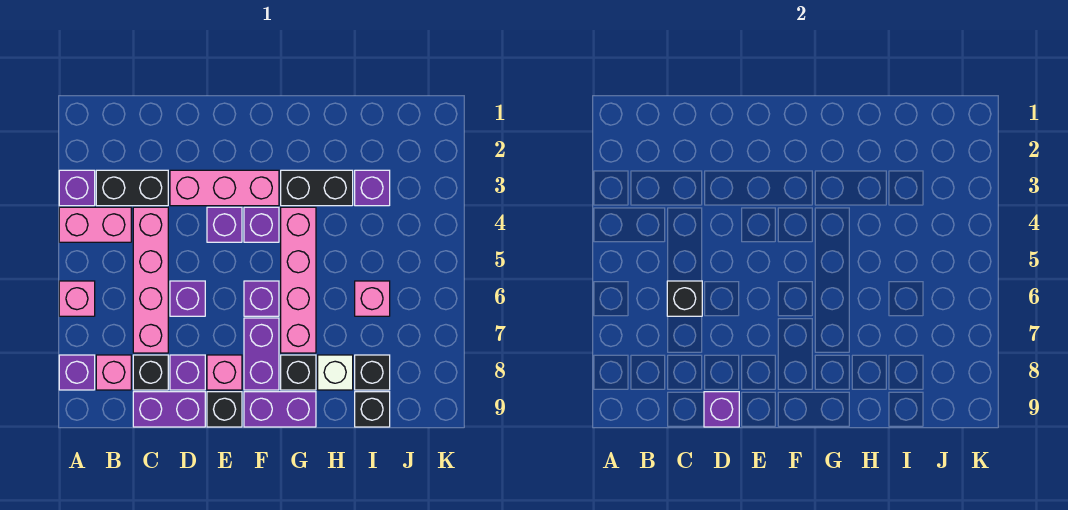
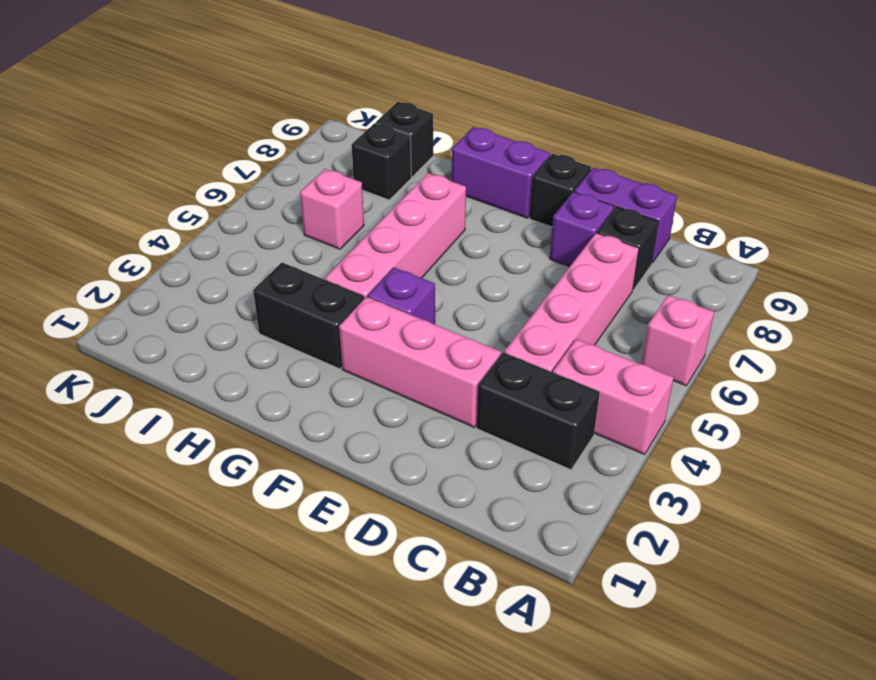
none -> purple 1x1 brick [59,170,95,206]
none -> purple 1x1 brick [59,355,95,390]
none -> pink 1x1 brick [96,355,131,390]

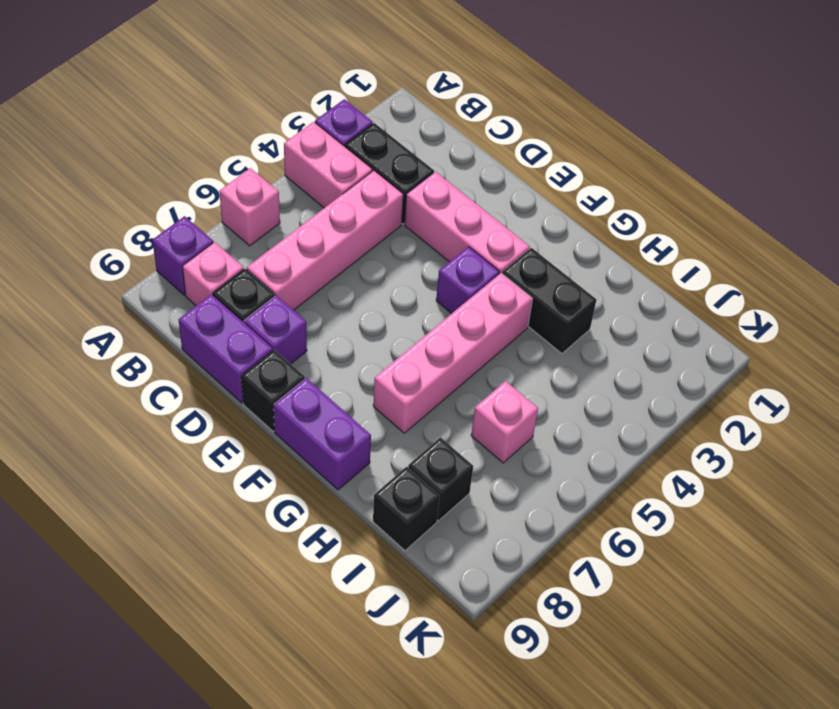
none -> purple 1x1 brick [170,281,205,316]
none -> purple 1x1 brick [207,207,242,242]
none -> pink 1x1 brick [207,355,242,390]

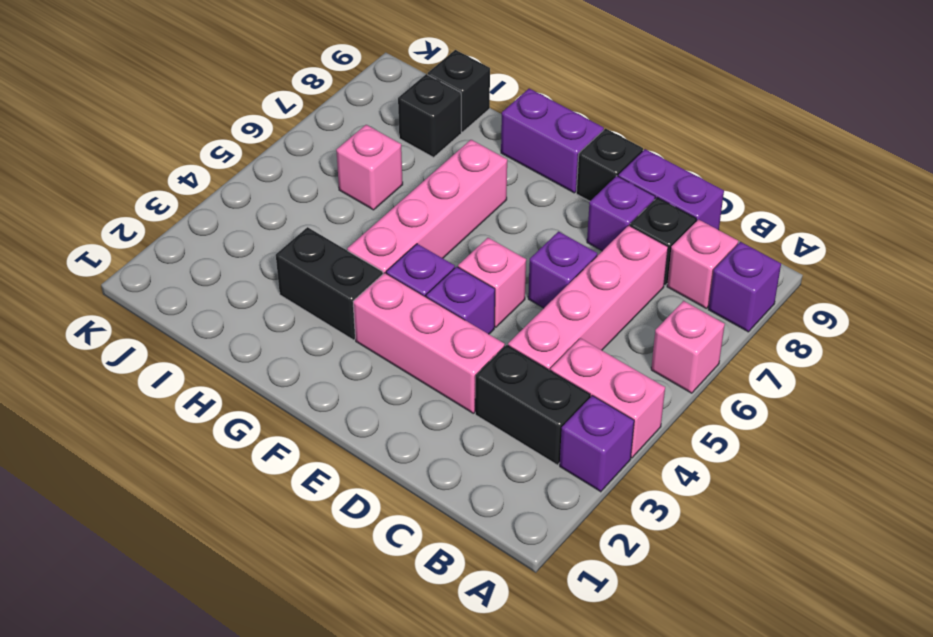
pink 1x1 brick [458,238,526,327] -> pink 1x1 brick moved to [207,355,242,390]
none -> purple 1x1 brick [244,281,279,316]
none -> purple 1x2 brick [244,318,279,390]
none -> black 1x1 brick [281,355,316,390]

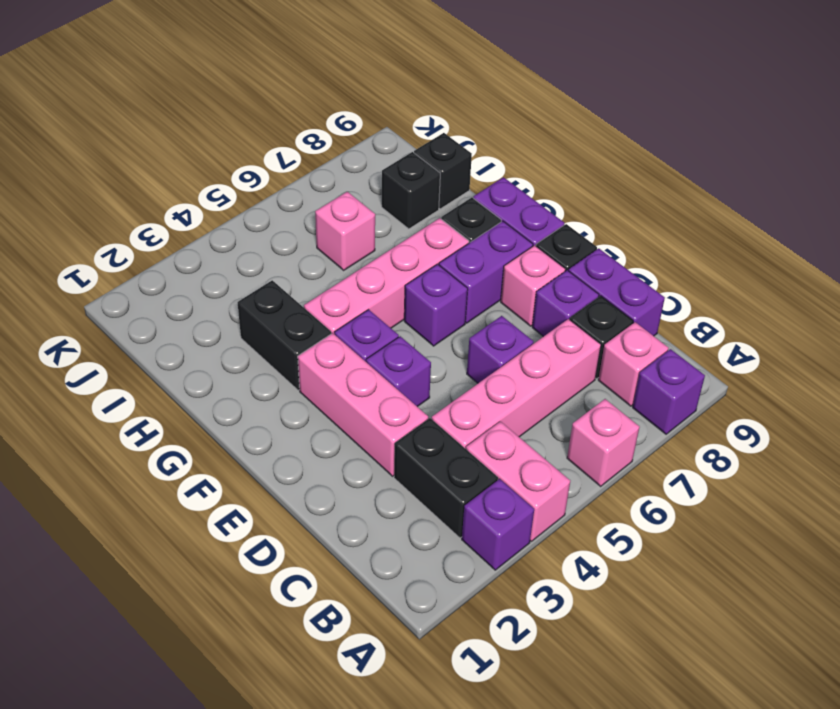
none -> white 1x1 brick [318,355,353,390]
none -> purple 1x1 brick [355,170,390,206]
none -> black 1x1 brick [667,281,702,316]

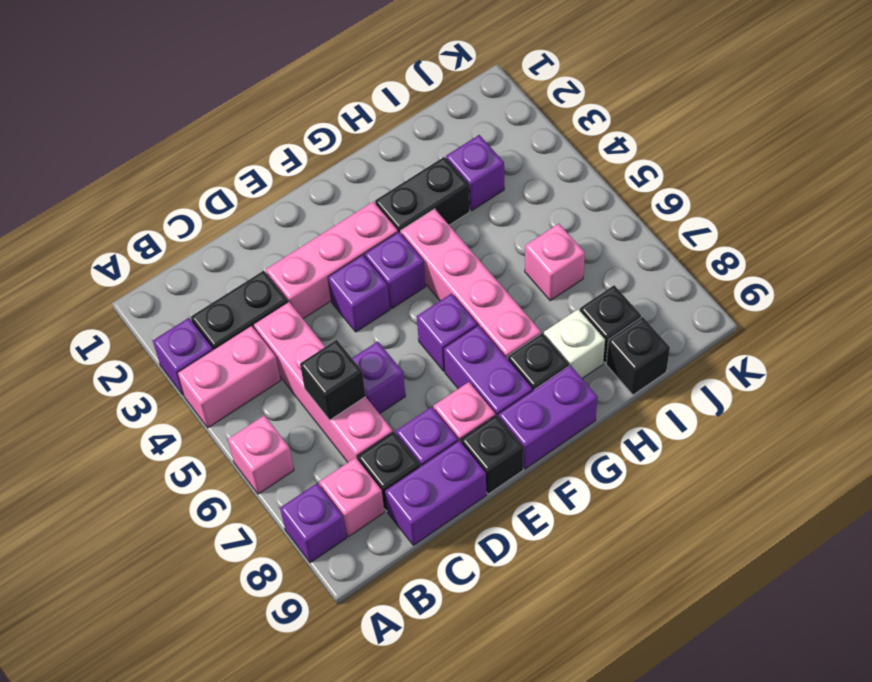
none -> purple 1x1 brick [704,392,739,427]

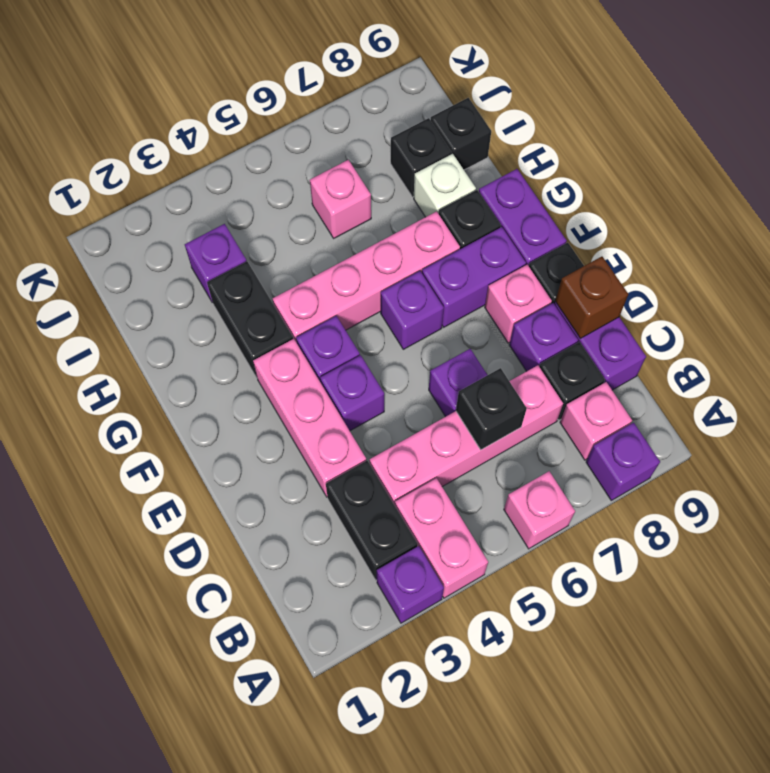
brown 1x1 brick [555,257,628,338] -> purple 1x1 brick [704,392,739,427]

